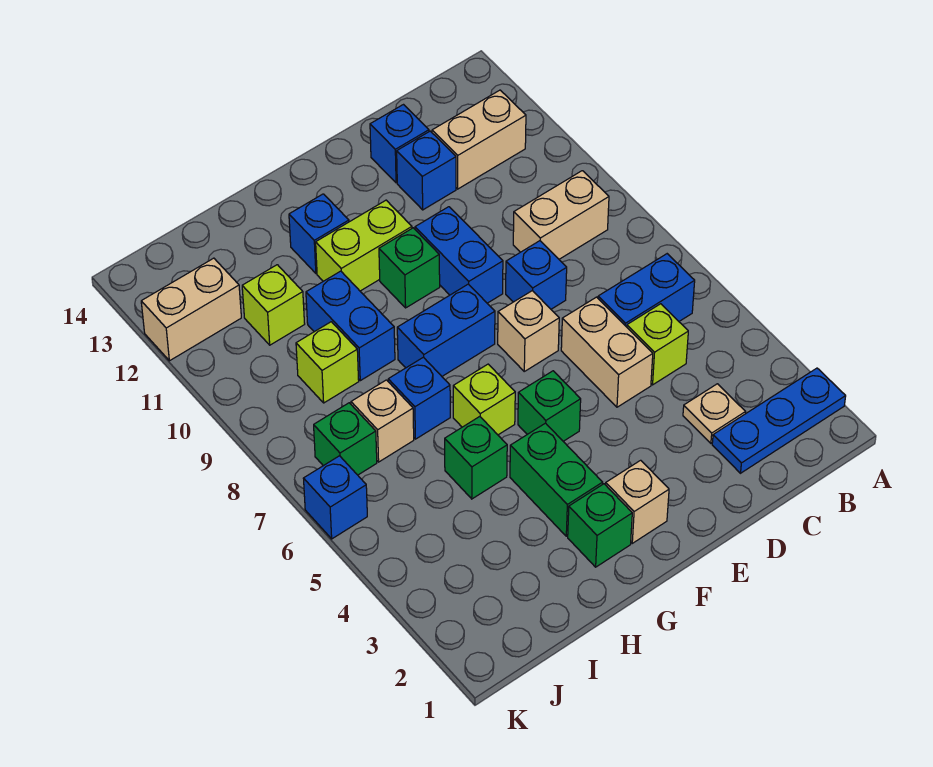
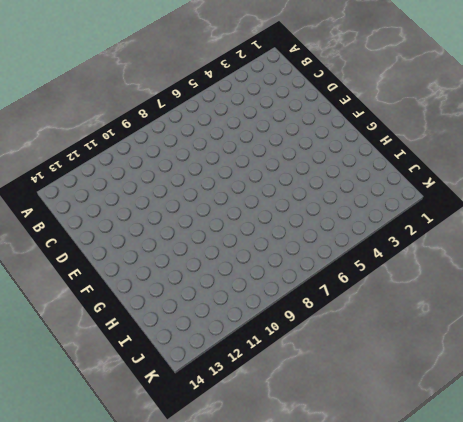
none -> blue 1x3 plate [712,368,846,473]
none -> blue 1x2 brick [598,254,695,327]
none -> tan 1x2 brick [513,171,609,259]
none -> tan 1x2 brick [432,90,526,189]

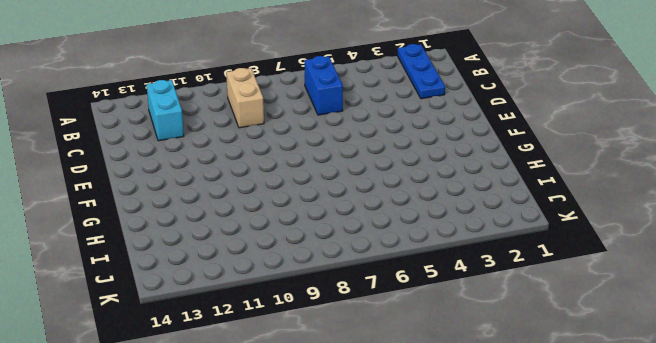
cyan 1x2 brick [146,80,184,141] -> tan 1x2 brick [432,90,526,189]
none -> tan 1x1 plate [683,384,745,443]
none -> lime 1x1 brick [627,304,688,385]
none -> tan 1x2 brick [561,297,653,407]
none -> blue 1x1 brick [506,241,567,309]

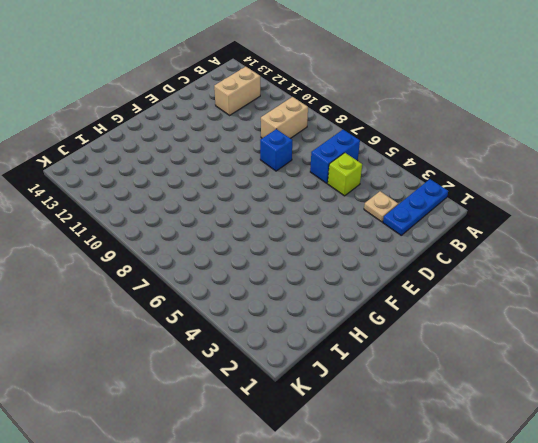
none -> tan 1x2 brick [561,297,653,407]
none -> blue 1x1 brick [397,131,456,210]
none -> blue 1x1 brick [370,105,429,183]
none -> tan 1x1 brick [498,291,559,371]

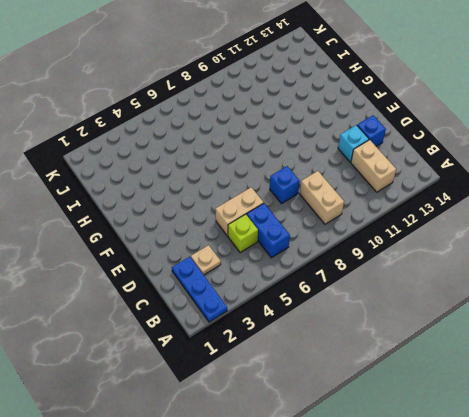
cyan 1x1 brick [338,125,369,162] -> blue 1x1 brick [397,131,456,210]
none -> tan 1x1 brick [498,291,559,371]
none -> blue 1x2 brick [415,207,503,303]
none -> tan 1x1 brick [606,460,669,543]
none -> green 1x1 brick [518,371,581,441]

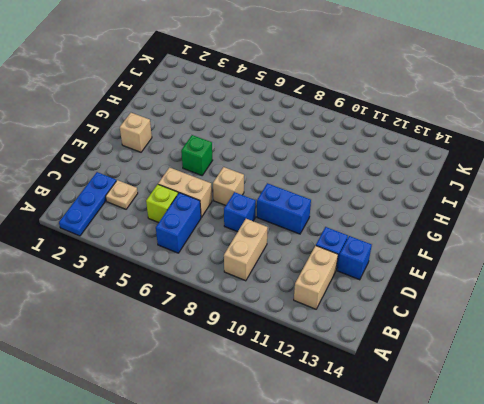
none -> blue 1x2 brick [397,284,495,376]
none -> green 1x1 brick [379,228,440,308]
none -> lime 1x2 brick [316,200,412,291]
none -> green 1x1 brick [568,484,632,567]

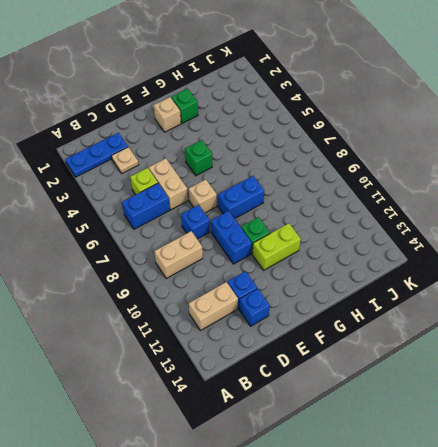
none -> green 1x2 brick [510,423,603,536]
none -> lime 1x1 brick [453,364,515,435]
none -> blue 1x1 brick [289,194,349,273]
none -> green 1x1 brick [445,417,507,499]

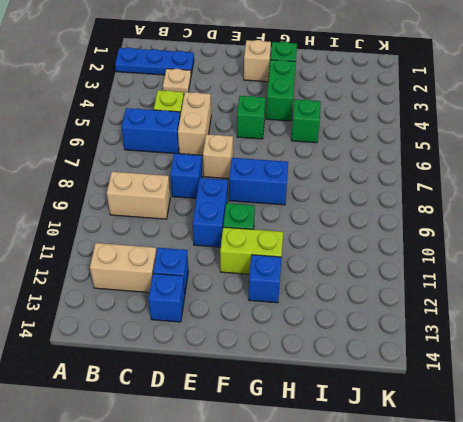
none -> lime 1x1 brick [453,364,515,435]
none -> blue 1x1 brick [388,357,450,439]
none -> blue 1x2 brick [306,271,395,381]
none -> tan 1x1 brick [351,380,414,462]

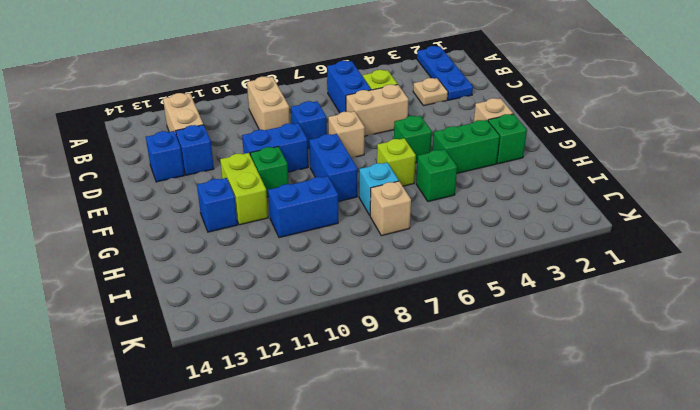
cyan 1x1 brick [359,163,399,215] -> blue 1x1 brick [388,357,450,439]
none -> lime 1x1 brick [296,322,359,403]
none -> lime 1x1 brick [242,265,305,345]
none -> green 1x1 brick [314,403,377,475]
none -> tan 1x2 brick [141,258,241,361]

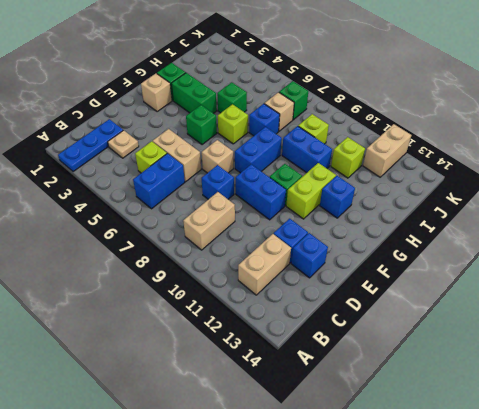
none -> blue 1x1 brick [303,456,367,539]

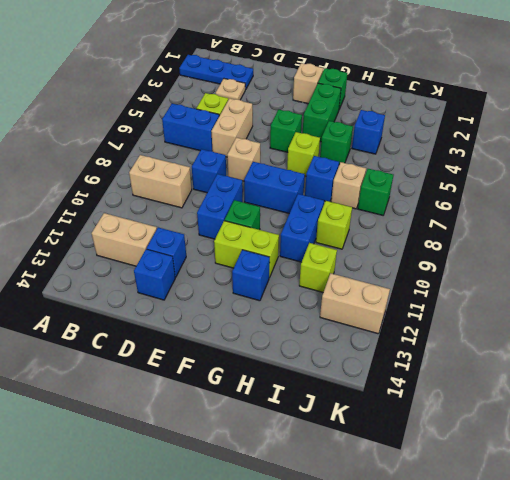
blue 1x1 brick [352,110,385,154] -> blue 1x1 brick moved to [303,456,367,539]

